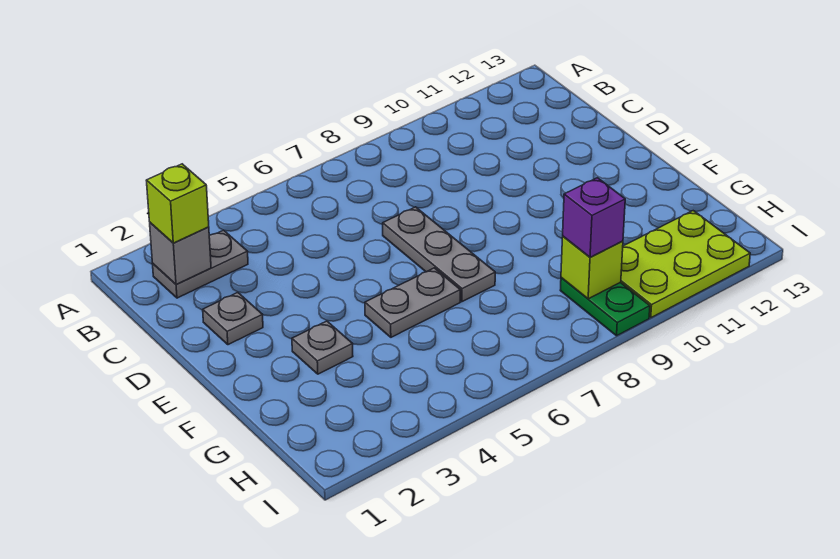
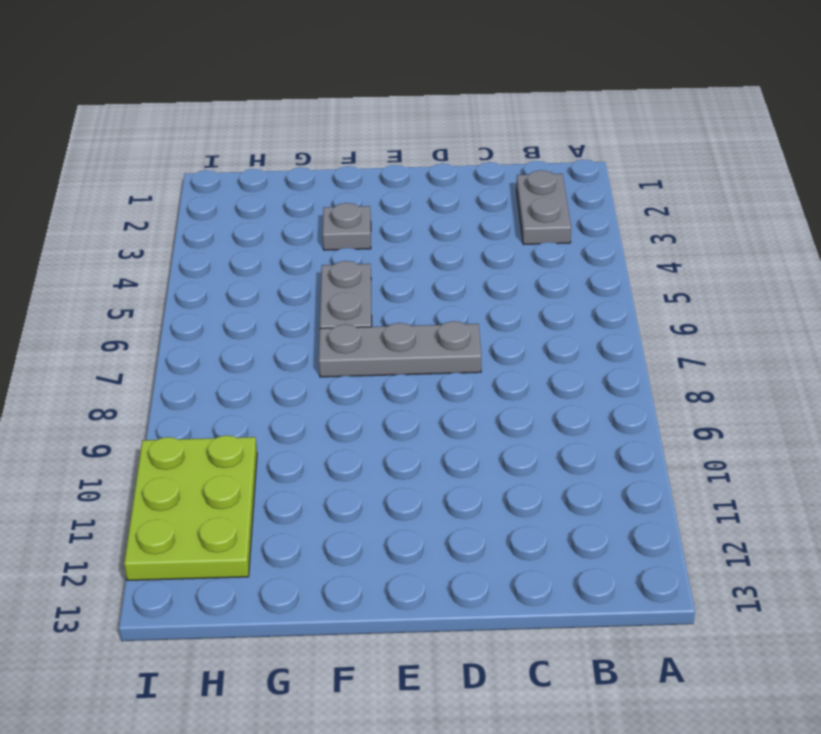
none -> grey 1x1 plate [203,293,263,345]
none -> green 1x2 plate [560,278,650,336]

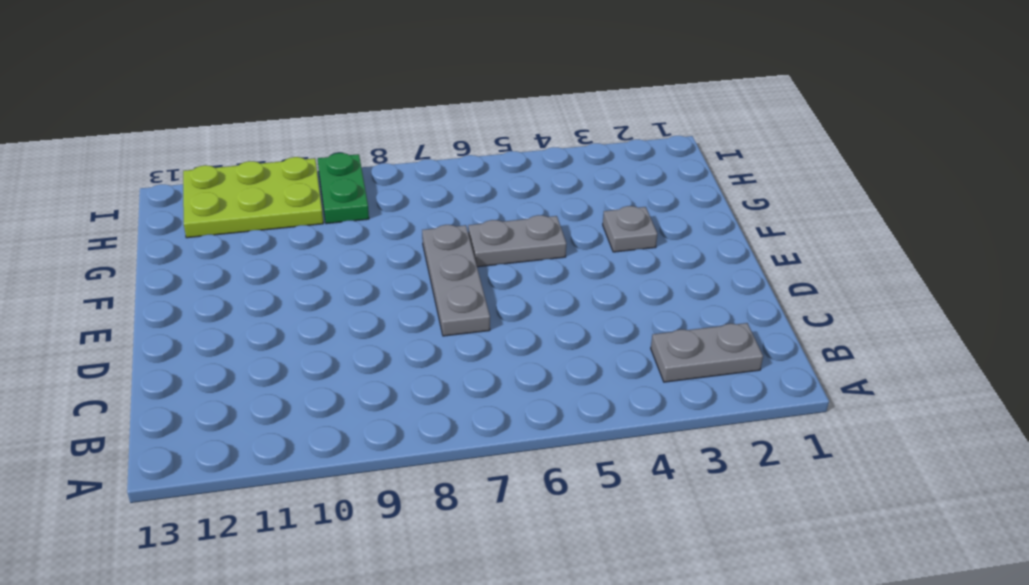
none -> grey 1x1 plate [203,293,263,345]
none -> grey 1x1 brick [150,223,211,284]

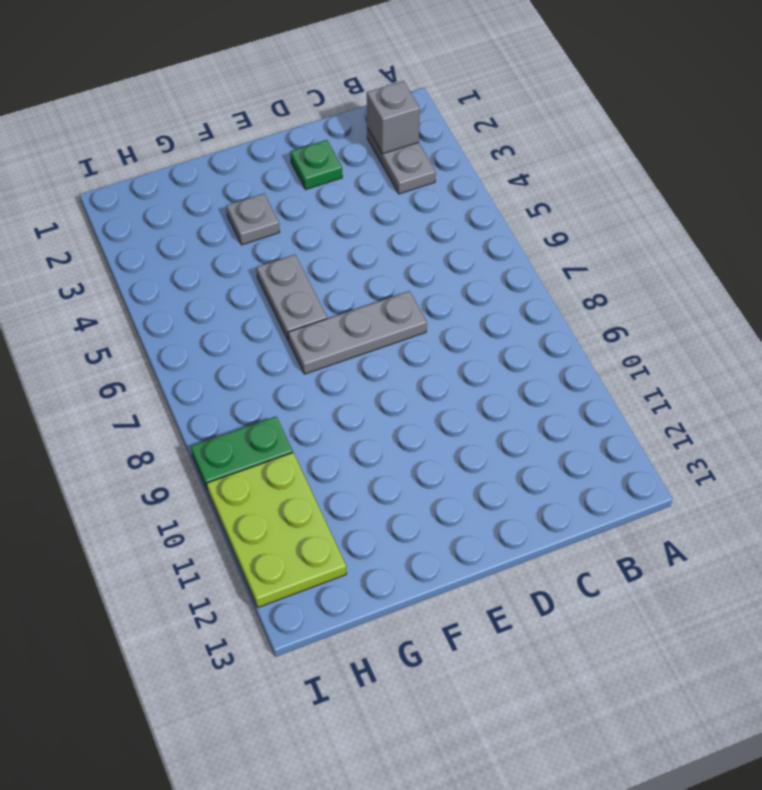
green 1x1 plate [290,140,342,190] -> grey 1x1 plate [203,293,263,345]
none -> lime 1x1 brick [561,237,623,299]
none -> lime 1x1 brick [146,164,209,243]

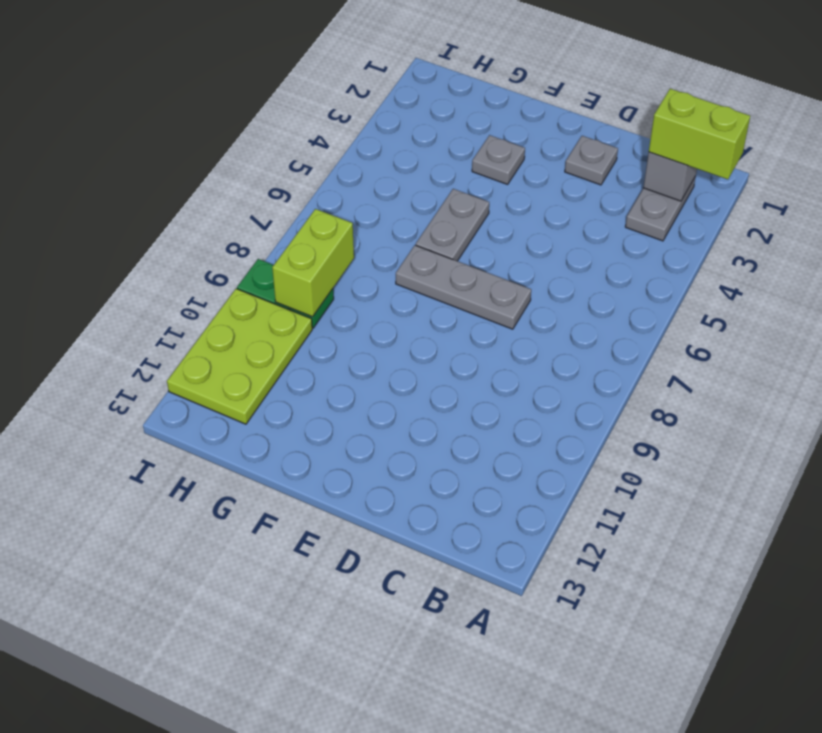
lime 1x2 brick [649,89,750,179] -> lime 1x1 brick [146,164,209,243]
lime 1x2 brick [272,209,354,317] -> lime 1x1 brick [561,237,623,299]
none -> purple 1x1 brick [563,178,625,258]

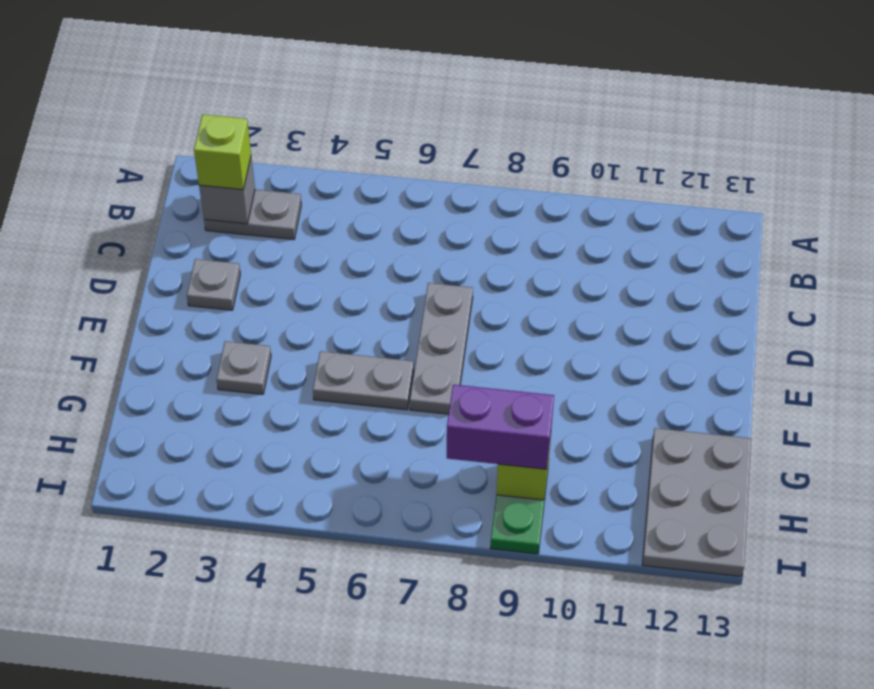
grey 2x3 plate [642,428,751,577] -> lime 2x3 plate [621,211,750,318]
purple 1x2 brick [447,385,554,469] -> purple 1x1 brick [563,178,625,258]

